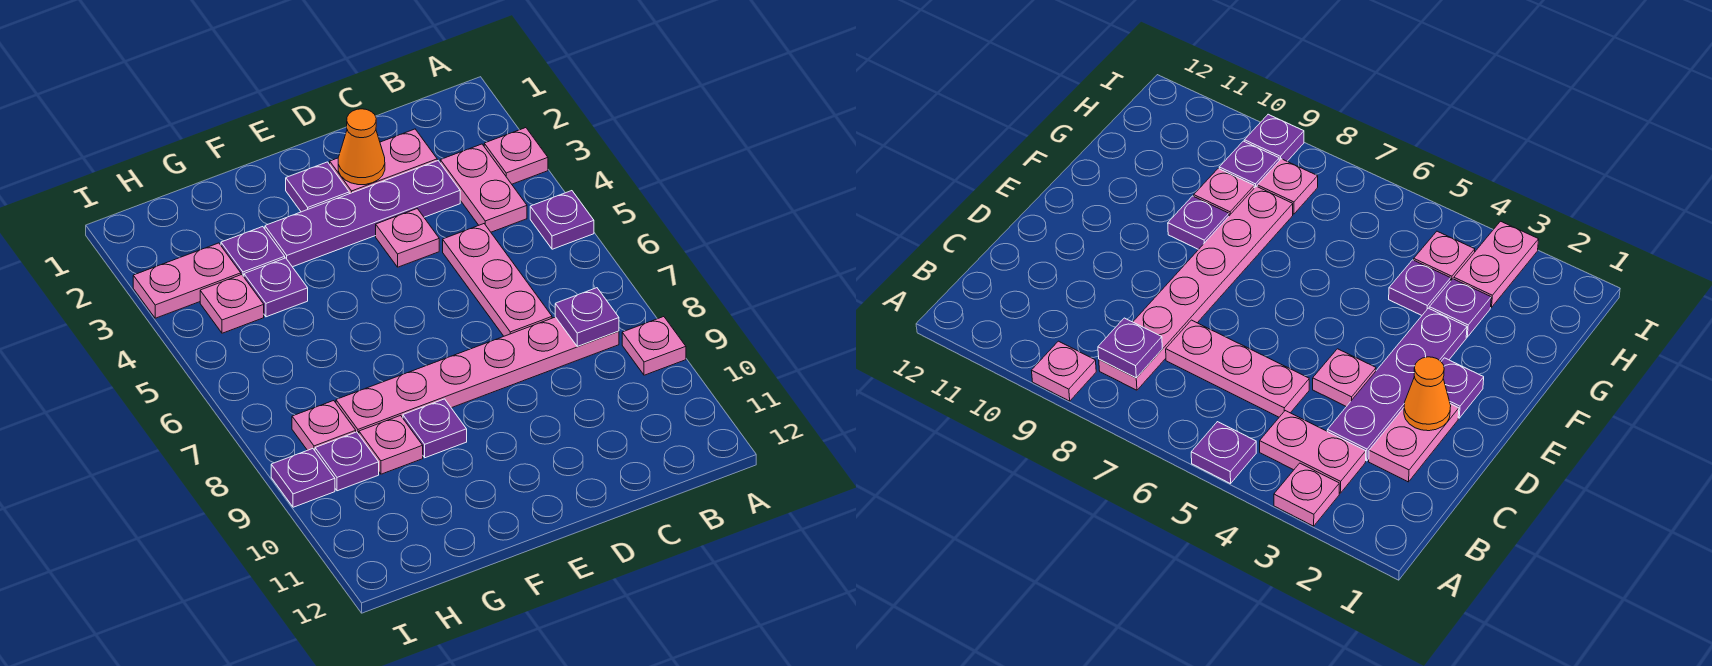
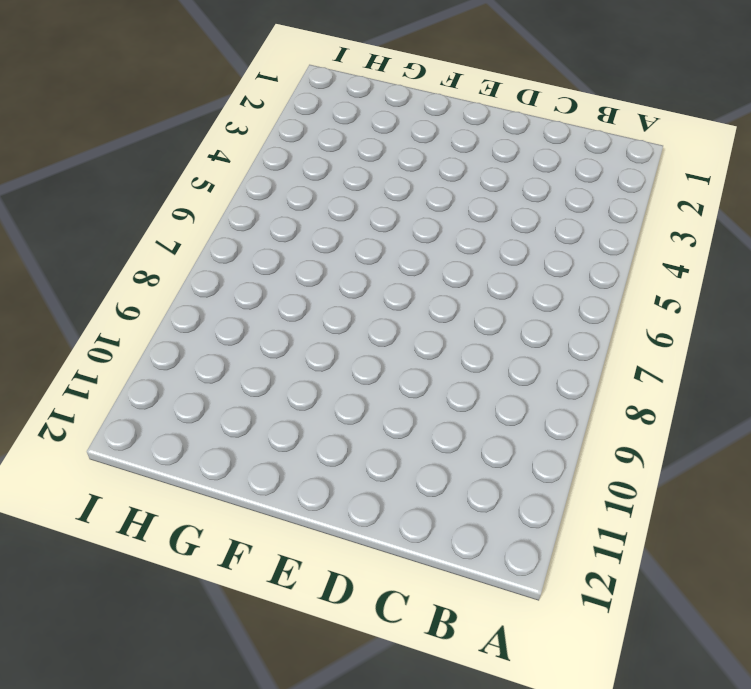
none -> pink 1x1 plate [484,128,548,184]
none -> purple 1x1 plate [530,191,594,249]
none -> pink 1x1 plate [622,317,686,375]

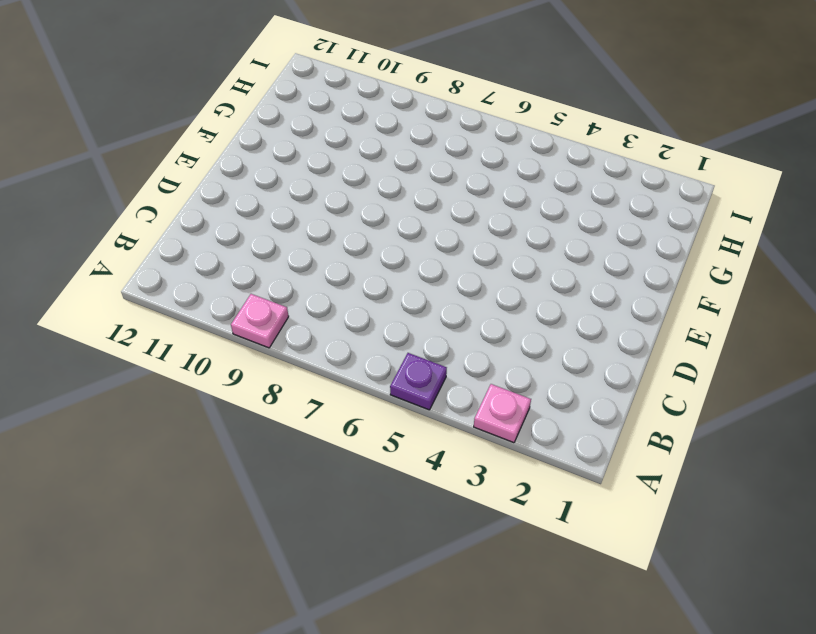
none -> pink 1x2 plate [440,144,527,232]
none -> pink 1x6 plate [336,317,619,434]
none -> pink 1x2 plate [330,129,437,194]

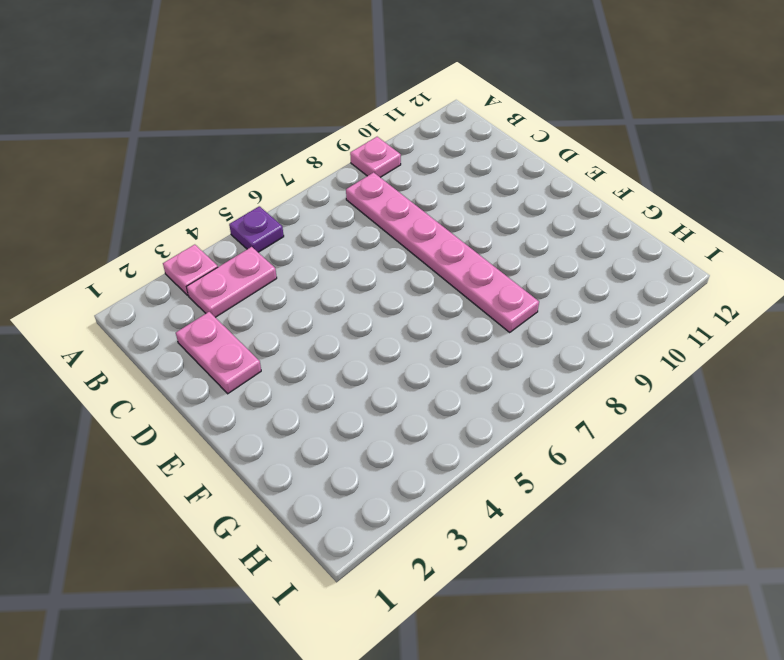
none -> purple 1x4 plate [265,161,460,267]
none -> pink 1x3 plate [443,224,552,336]
none -> pink 1x1 plate [376,209,439,267]

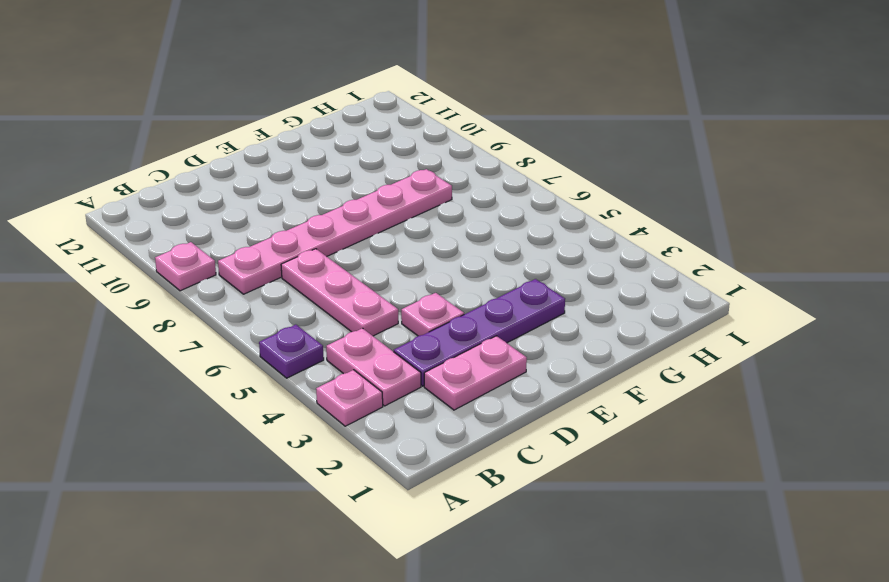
none -> purple 1x1 plate [286,162,349,212]
none -> purple 1x1 plate [403,399,467,458]
none -> purple 1x1 plate [221,227,285,277]

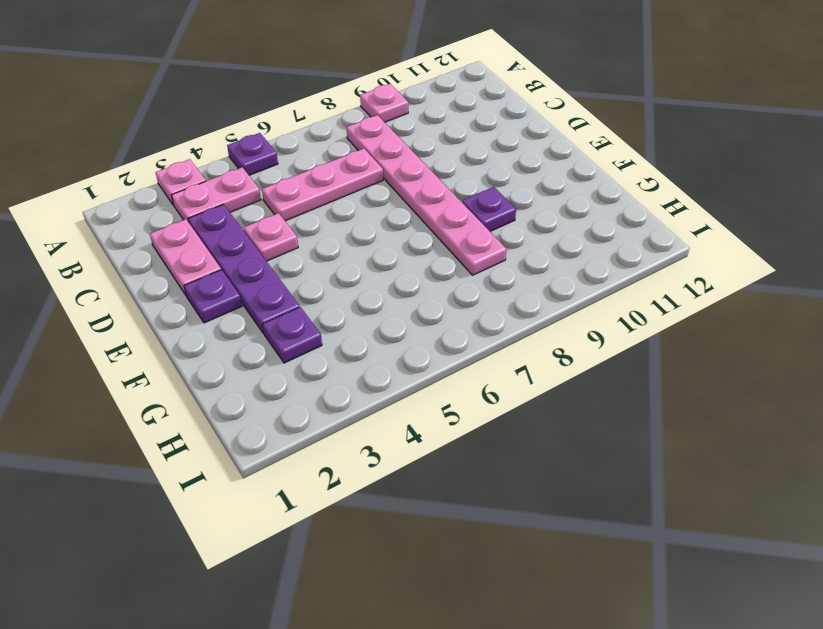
none -> purple 1x1 plate [244,258,308,317]
none -> pink 1x1 plate [359,415,423,474]
none -> pink 1x2 plate [133,243,241,318]

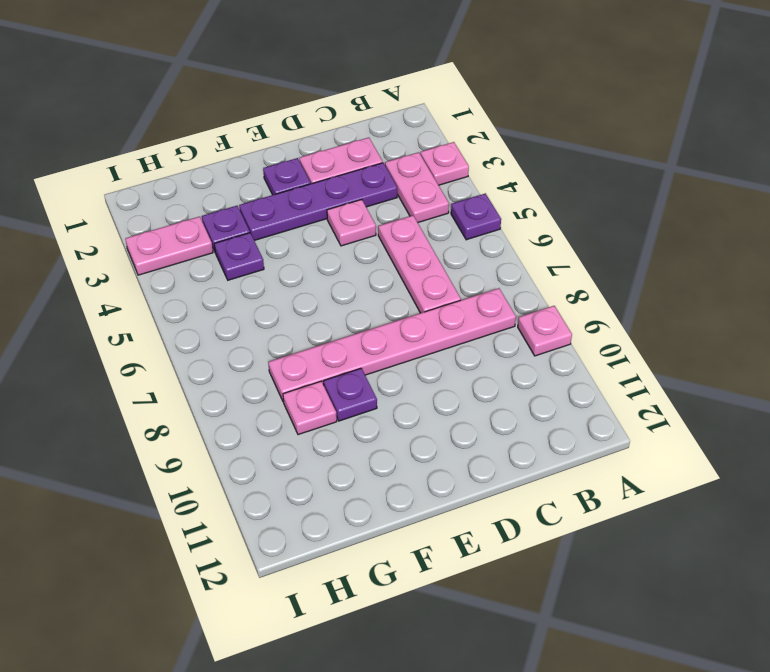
none -> pink 1x1 plate [200,275,264,333]
none -> pink 1x1 plate [292,401,356,450]
none -> purple 1x1 plate [315,432,379,491]

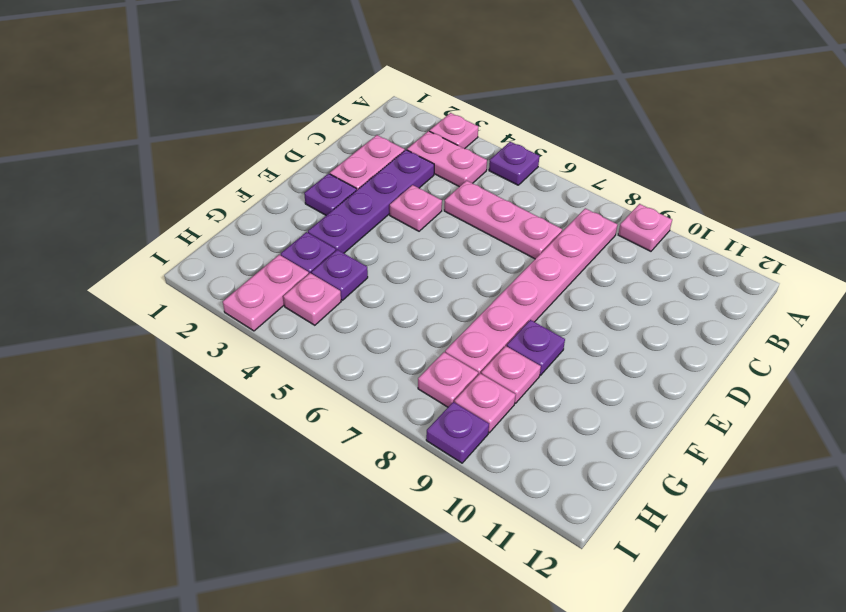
pink 1x1 plate [454,373,516,433] -> purple 1x1 plate [315,432,379,491]
none -> purple 1x1 plate [555,288,619,346]
none -> orange 1x1 cone [338,109,385,185]

